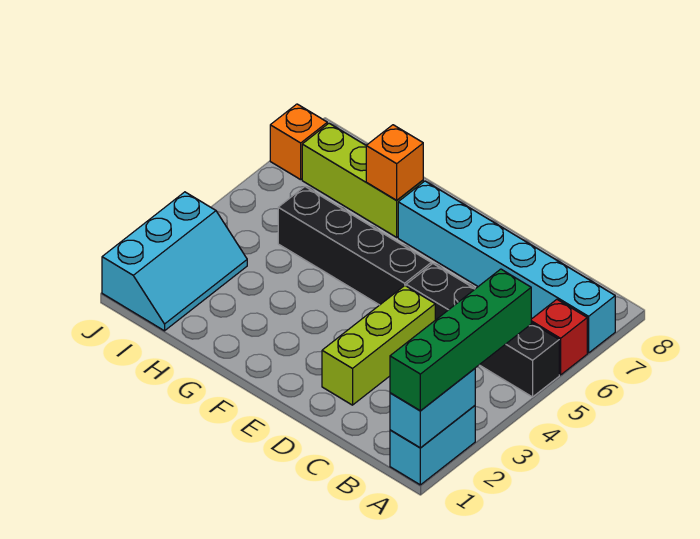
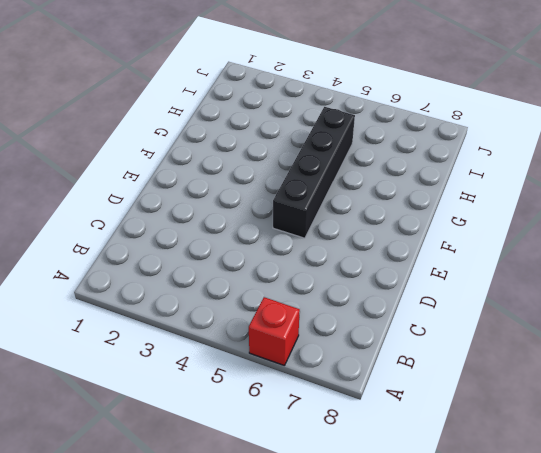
none -> cyan 1x2 brick [390,406,475,485]
none -> black 1x4 brick [406,264,559,397]
none -> cyan 1x6 brick [398,181,615,353]

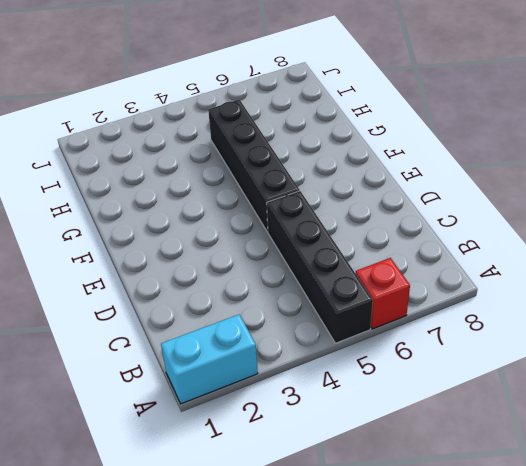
none -> cyan 1x6 brick [398,181,615,353]
none -> lime 1x3 brick [322,286,435,405]
none -> lime 1x3 brick [302,123,423,237]

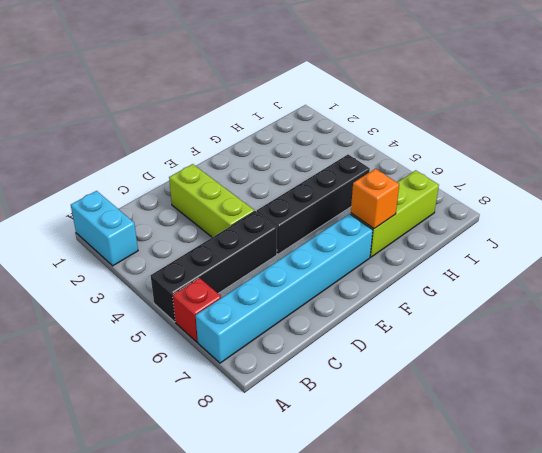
none -> cyan 2x3 slope [102,192,247,331]
none -> orange 1x1 brick [270,104,327,180]
none -> cyan 1x2 brick [390,369,475,448]

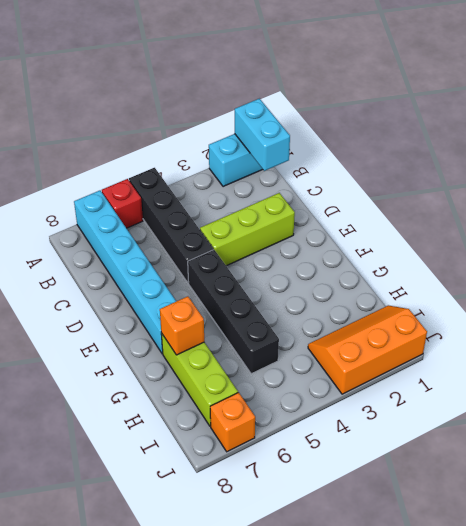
cyan 1x2 brick [235,99,290,171] -> cyan 1x2 brick turned to [390,369,475,448]
orange 2x3 slope [308,305,427,394] -> cyan 2x3 slope [102,192,247,331]
none -> green 1x4 brick [390,269,531,411]

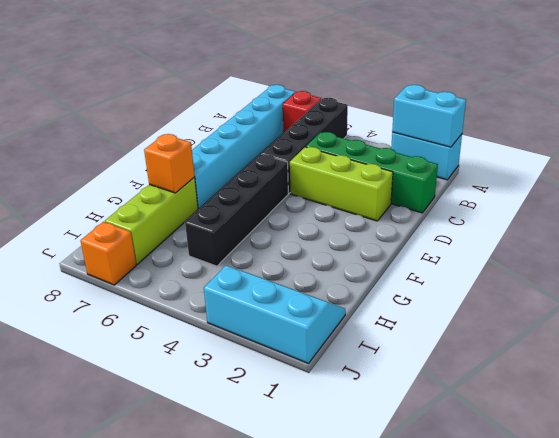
green 1x4 brick [306,132,438,213] -> green 1x4 brick moved to [390,269,531,411]

